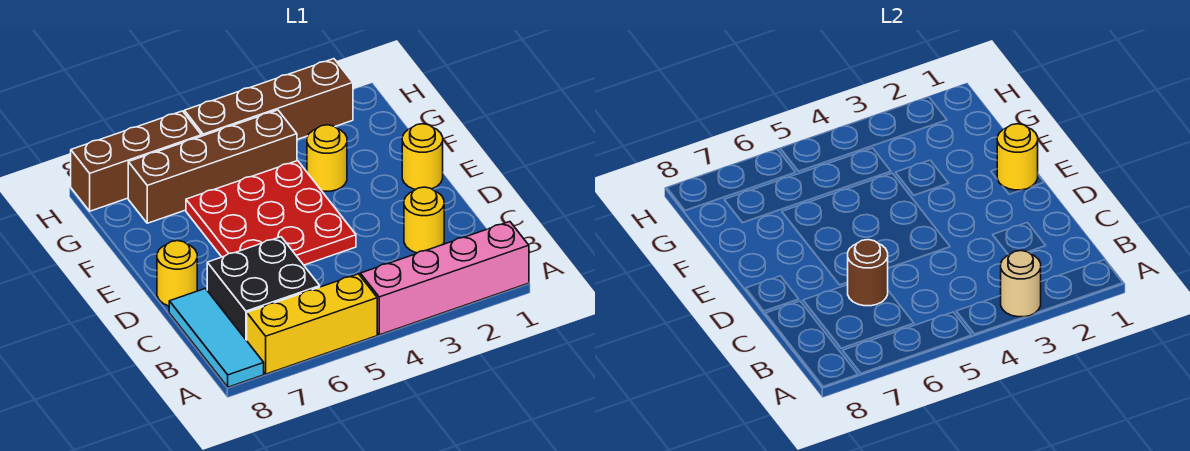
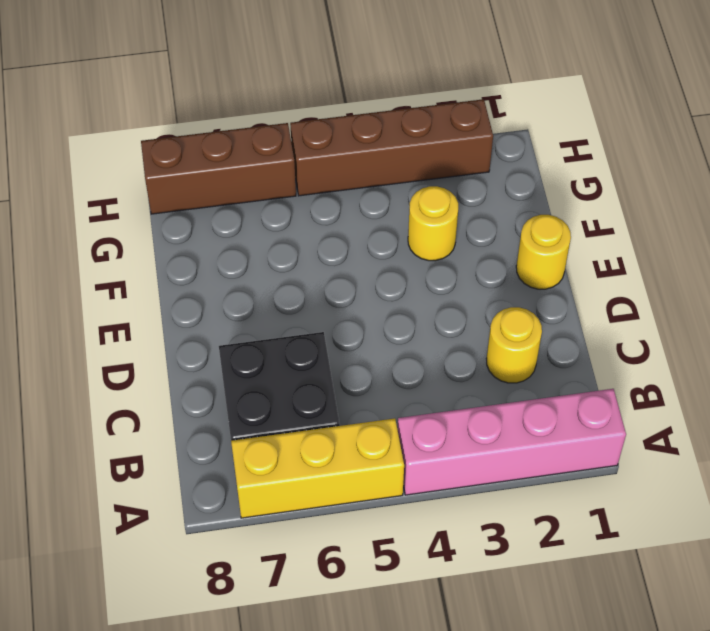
none -> cyan 1x3 tile [169,288,264,387]
none -> red 3x3 plate [186,161,356,265]
none -> yellow 1x1 round brick [157,241,197,306]

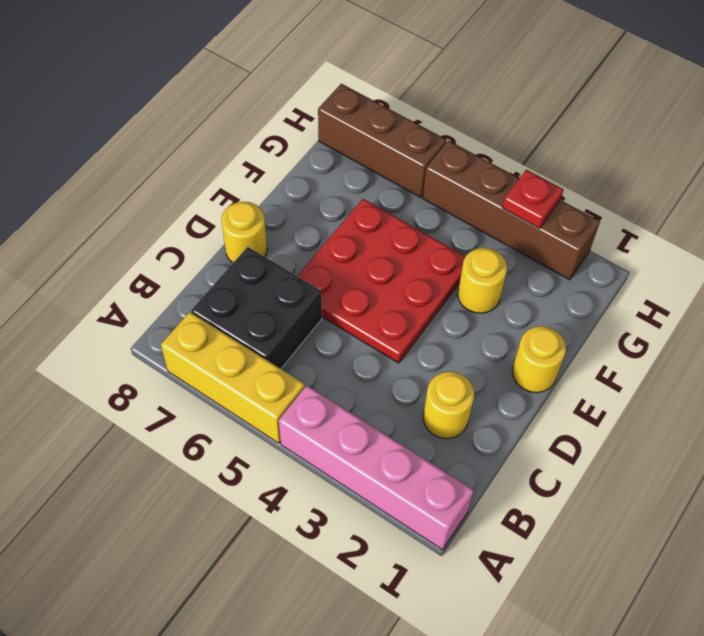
red 1x1 plate [502,170,564,228] -> none
none -> cyan 1x3 tile [169,288,264,387]
none -> brown 1x4 brick [128,110,297,223]
none -> tan 1x1 round brick [1001,251,1041,317]

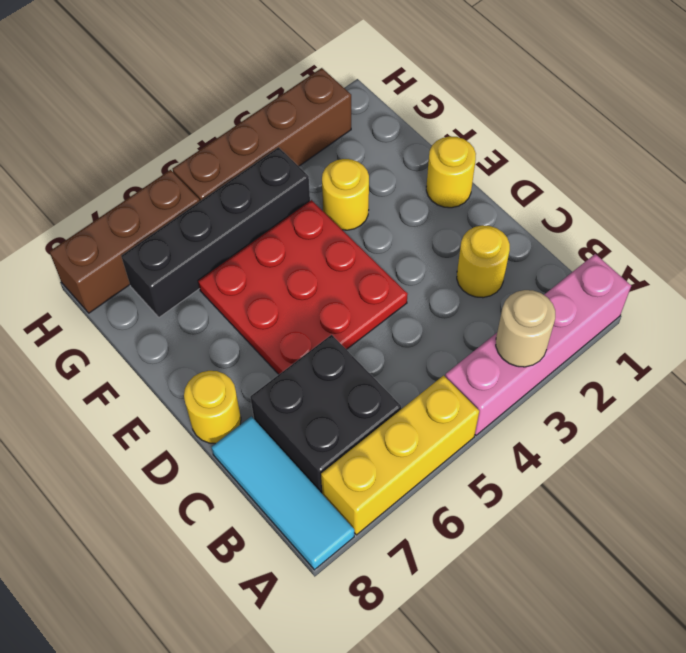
black 1x4 brick [121,147,310,317] -> brown 1x4 brick [128,110,297,223]
none -> brown 1x1 round brick [848,240,888,306]
none -> yellow 1x1 round brick [997,124,1038,190]

